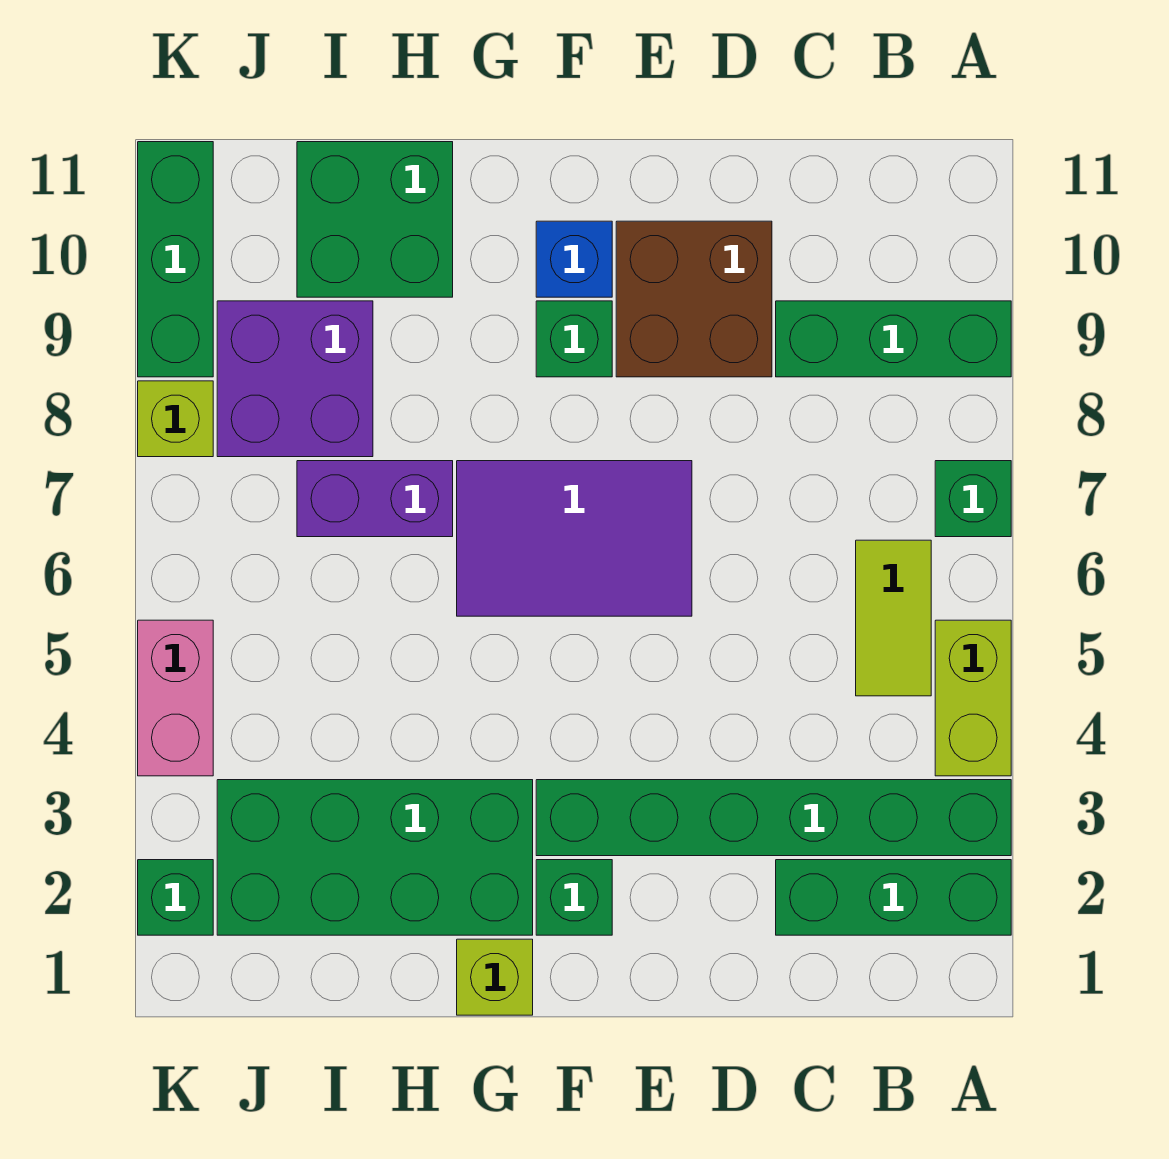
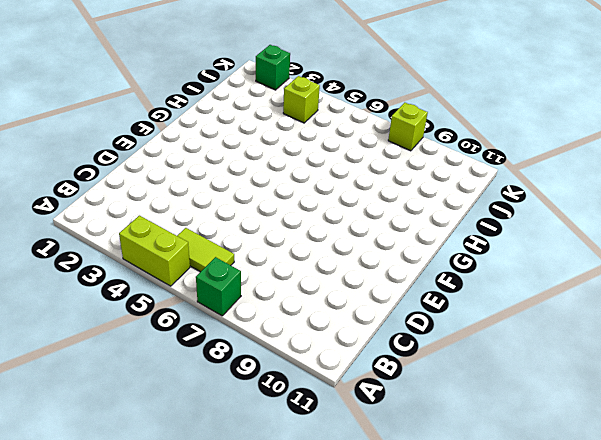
lime 1x1 brick [283,76,320,123] -> lime 1x1 brick moved to [457,939,533,1015]
none -> green 1x3 brick [776,860,1011,935]
none -> green 1x6 brick [536,780,1011,856]
none -> green 1x3 brick [776,301,1011,377]

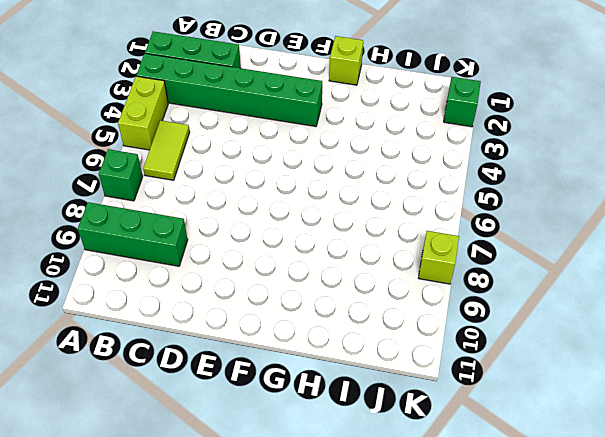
none -> brown 2x2 brick [616,221,772,377]
none -> purple 2x3 tile [457,461,692,616]
none -> green 1x1 brick [536,860,612,935]

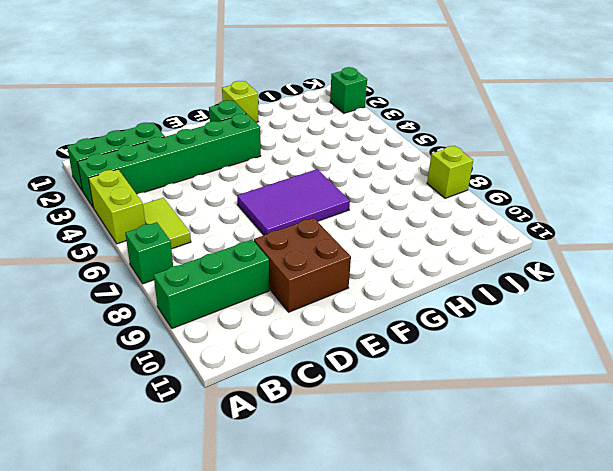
none -> green 1x1 brick [536,301,612,377]
none -> blue 1x1 brick [536,221,612,297]
none -> green 2x4 brick [217,780,533,935]

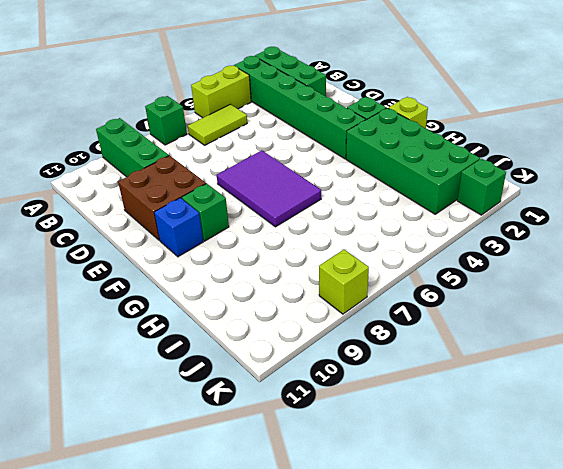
none -> purple 1x2 brick [297,461,453,537]
none -> green 2x2 brick [297,142,453,297]
none -> purple 2x2 brick [217,301,373,457]

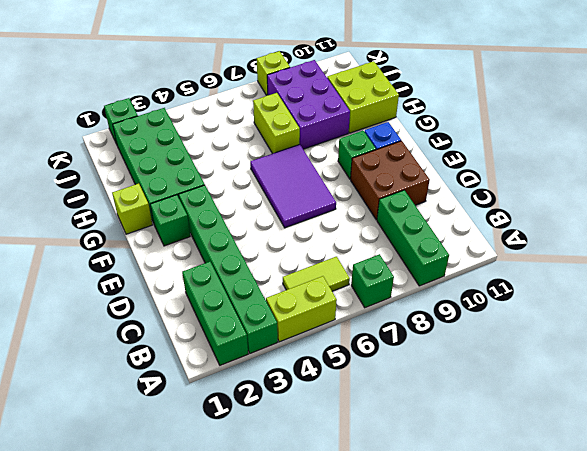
lime 1x2 brick [253,93,300,154] -> purple 1x2 brick [297,461,453,537]
purple 2x3 brick [267,60,350,149] -> purple 2x2 brick [217,301,373,457]
lime 2x2 brick [327,61,399,133] -> green 2x2 brick [297,142,453,297]
none -> pink 1x2 brick [138,620,213,776]
none -> green 1x3 brick [138,142,213,377]

